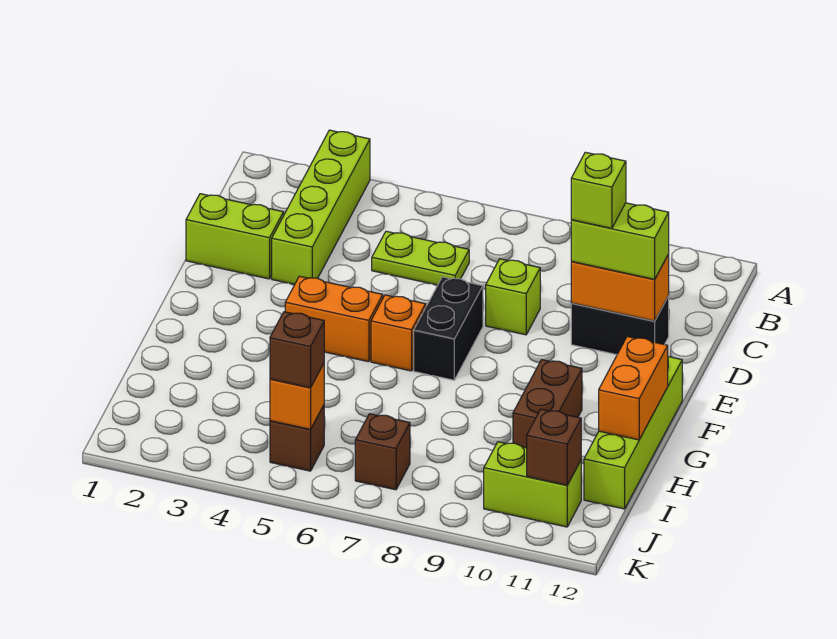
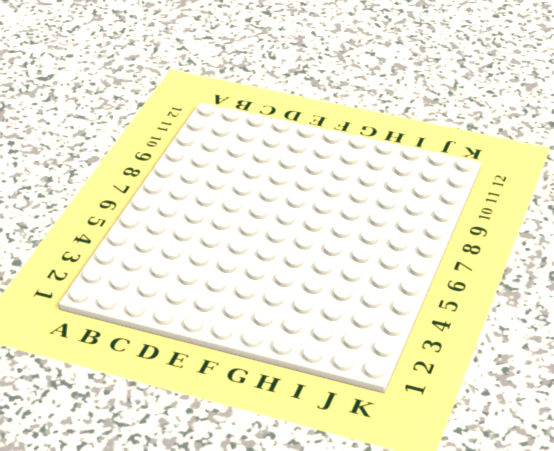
none -> lime 1x4 brick [272,130,370,284]
none -> lime 1x2 plate [372,231,469,285]
none -> lime 1x2 brick [186,194,284,279]

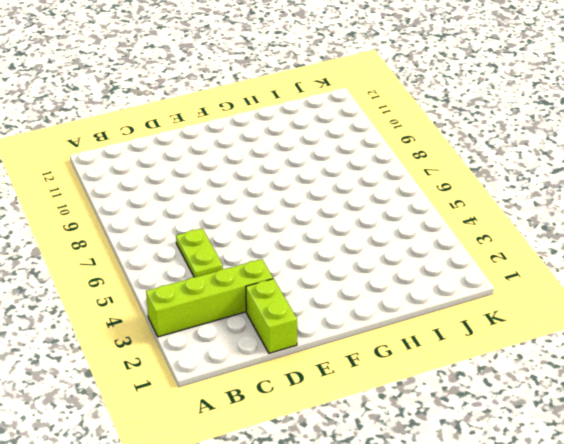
none -> lime 1x1 brick [486,259,540,335]
none -> black 1x2 brick [571,296,669,355]
none -> black 1x2 brick [414,277,483,380]

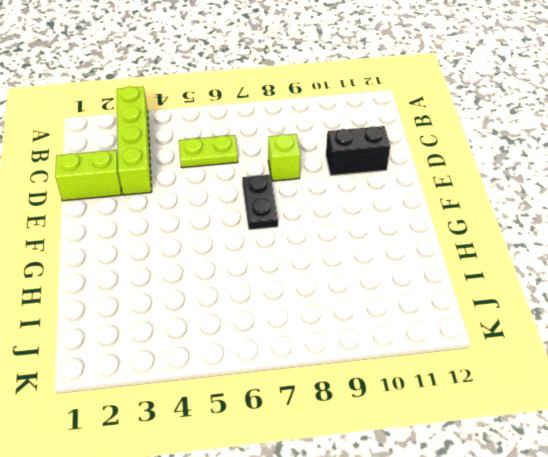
black 1x2 plate [242,175,278,230] -> black 1x2 brick [414,277,483,380]
none -> orange 1x2 brick [285,276,383,362]
none -> orange 1x1 brick [371,295,426,371]
none -> lime 1x4 brick [584,357,682,509]

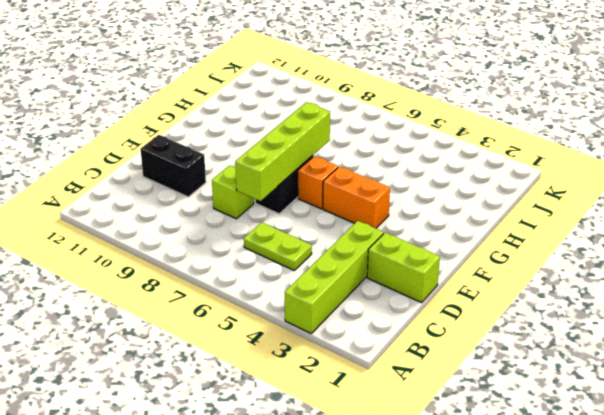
lime 1x4 brick [235,102,330,201] -> lime 1x4 brick moved to [584,357,682,509]
none -> brown 1x2 brick [513,360,582,448]
none -> brown 1x1 brick [270,405,324,471]
none -> brown 1x1 brick [355,414,410,490]

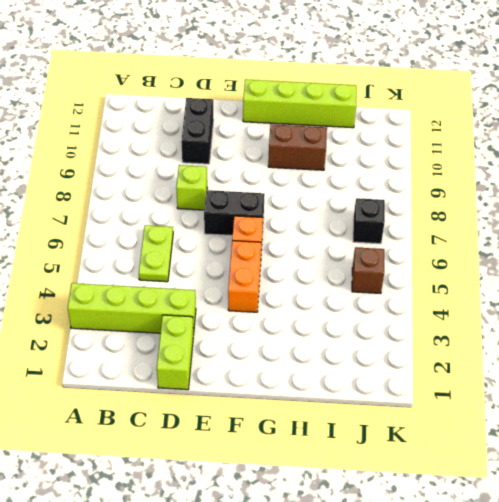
black 1x1 brick [353,198,385,244] -> brown 1x1 brick [355,414,410,490]
none -> lime 1x2 brick [484,442,581,527]
none -> orange 1x2 brick [571,254,669,321]
none -> orange 1x2 brick [599,337,668,440]

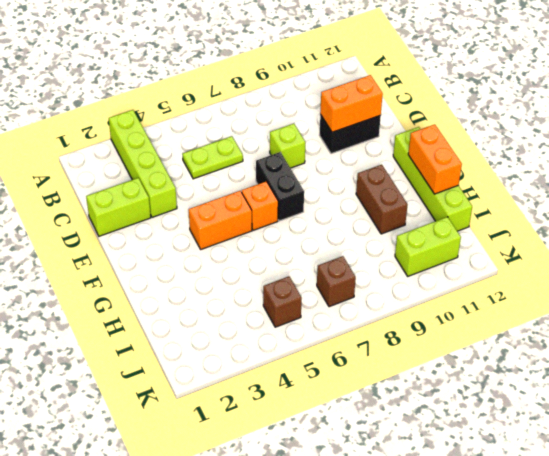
none -> orange 1x1 brick [270,364,324,429]
none -> brown 1x1 brick [527,409,581,485]
none -> lime 1x2 brick [571,203,669,279]

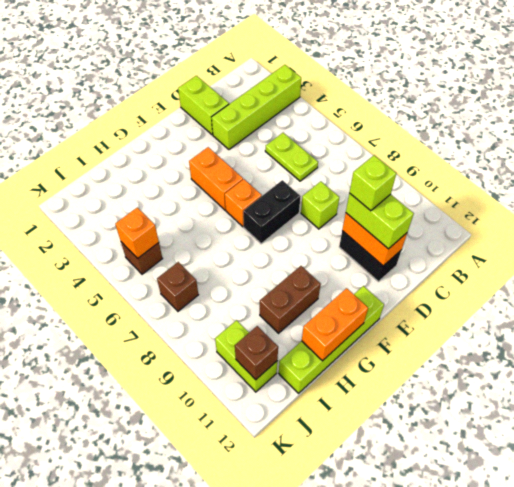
none -> brown 1x1 brick [270,312,324,388]

